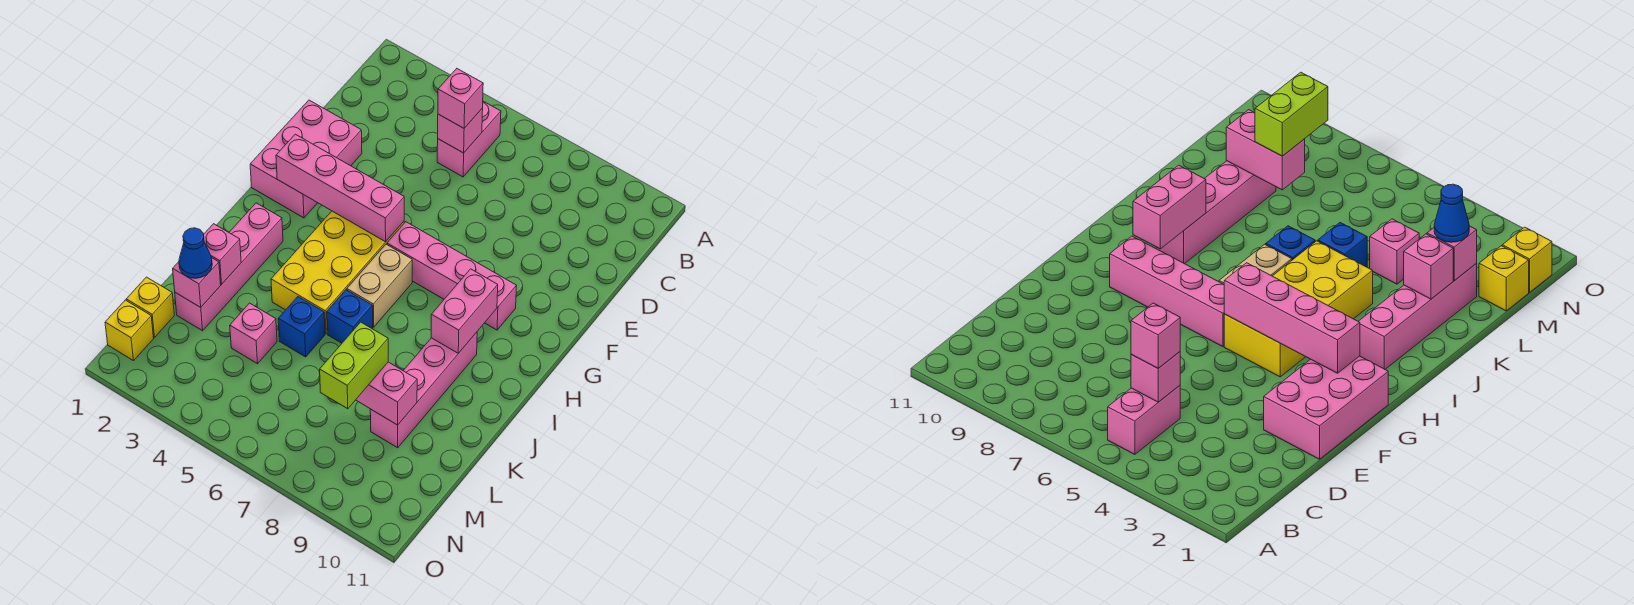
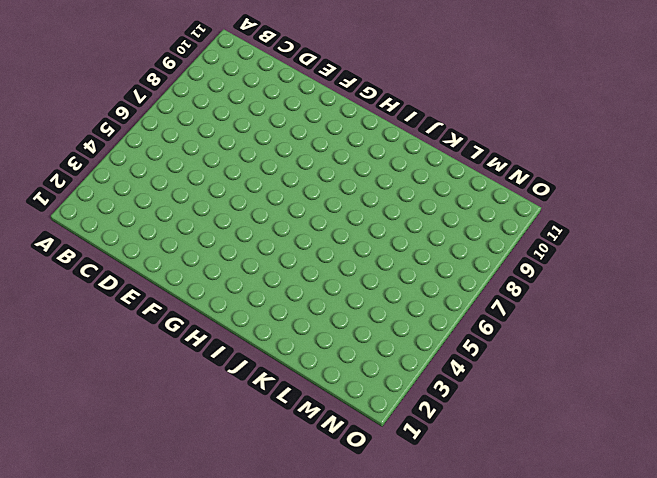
none -> pink 1x2 brick [437,101,501,177]
none -> pink 2x3 brick [250,100,362,218]
none -> yellow 2x4 brick [271,211,404,334]

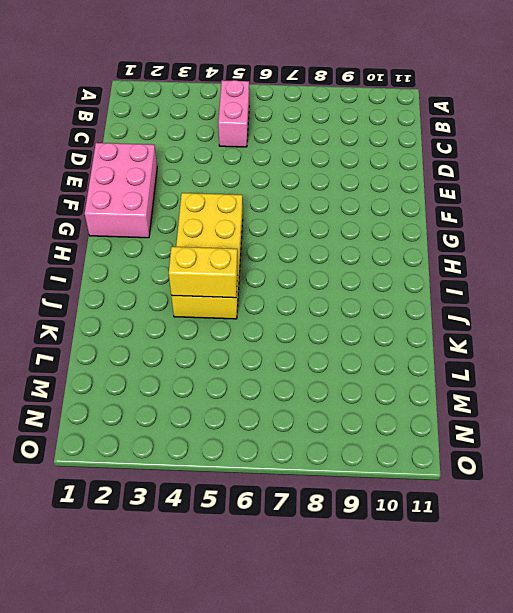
yellow 1x2 brick [169,247,238,298] -> none
none -> pink 1x4 brick [387,222,516,330]
none -> tan 1x2 brick [347,244,412,327]
none -> pink 1x4 brick [175,203,283,331]

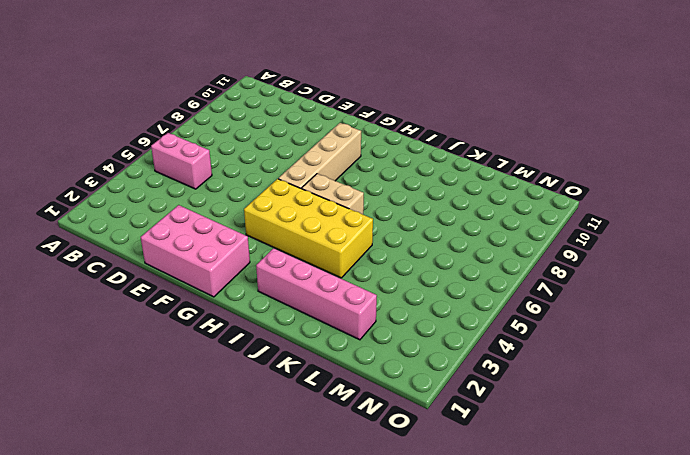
tan 1x4 brick [278,123,361,189] -> pink 1x4 brick [387,222,516,330]
none -> pink 1x4 brick [370,332,477,448]
none -> blue 1x1 brick [327,290,373,343]
none -> blue 1x1 brick [278,297,325,357]

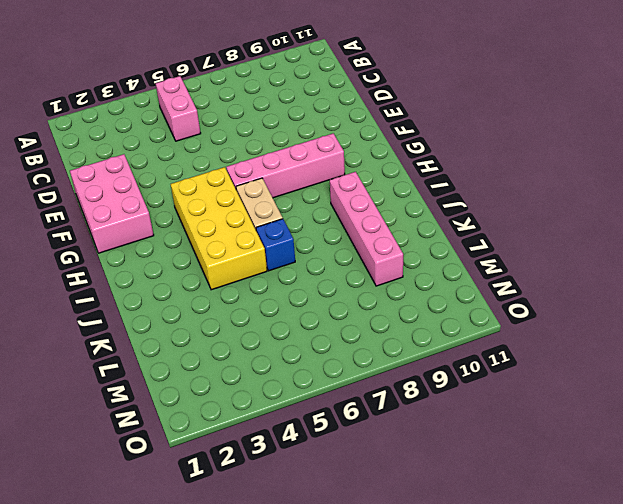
none -> pink 1x4 brick [175,203,283,331]
none -> blue 1x1 brick [278,297,325,357]
none -> pink 1x1 brick [230,303,277,364]

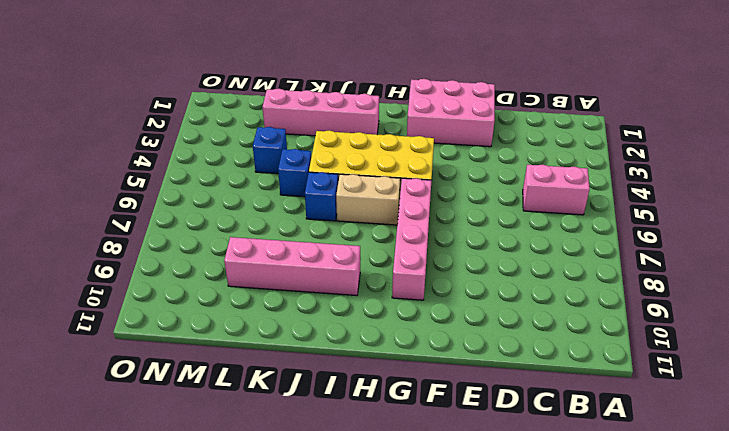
blue 1x1 brick [253,127,287,174] -> pink 1x1 brick [230,303,277,364]
none -> yellow 1x1 brick [126,277,174,337]
none -> yellow 1x1 brick [105,300,154,361]
none -> pink 1x1 brick [438,108,483,153]

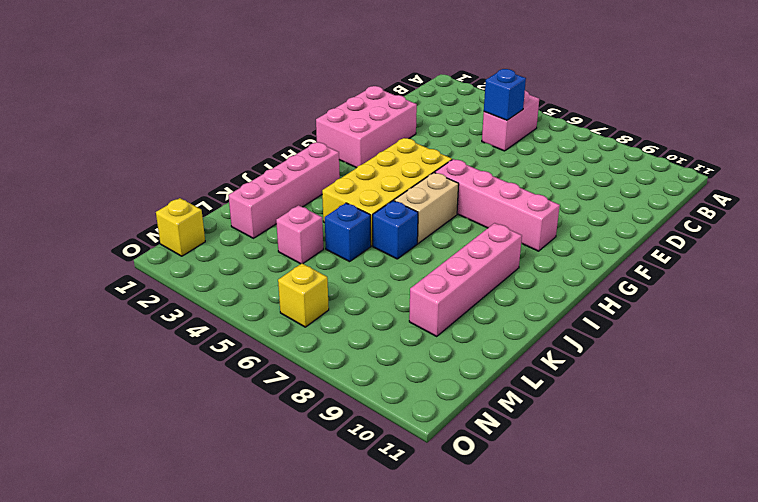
blue 1x1 brick [484,69,526,120] -> pink 1x1 brick [438,108,483,153]
yellow 1x1 brick [278,263,329,327] -> yellow 1x1 brick moved to [126,277,174,337]
none -> pink 1x4 brick [276,134,404,242]
none -> pink 1x2 brick [431,269,498,353]
none -> pink 1x1 brick [203,224,241,284]

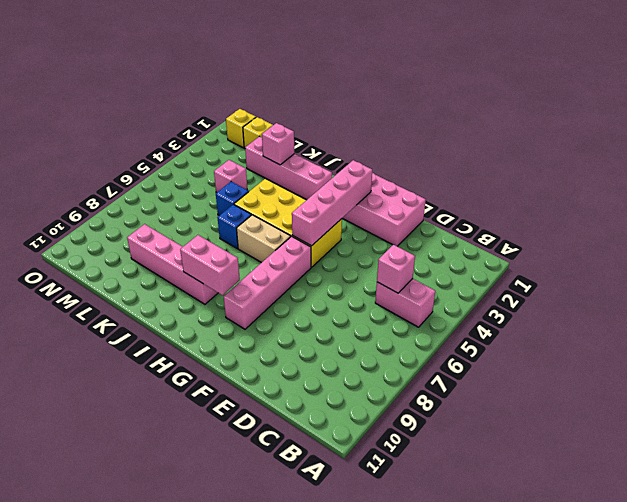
none -> pink 1x1 brick [173,258,221,307]
none -> pink 1x2 brick [356,362,417,425]
none -> pink 1x1 brick [438,69,483,128]

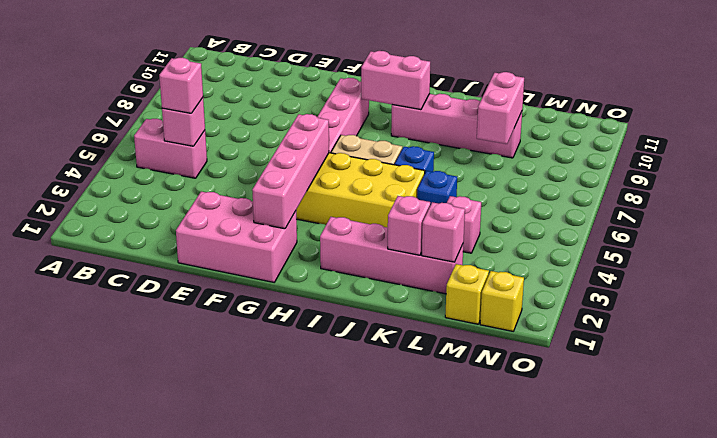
none -> blue 1x1 cone [179,228,212,278]
none -> lime 1x2 brick [320,322,388,409]

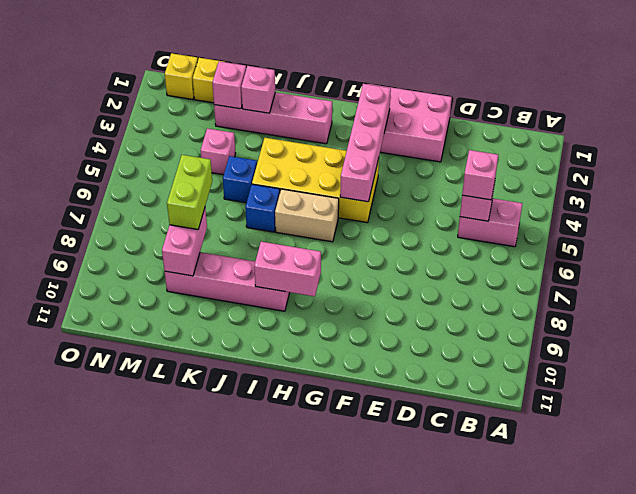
lime 1x2 brick [167,155,212,229] -> lime 1x2 brick turned to [320,322,388,409]
none -> pink 1x4 brick [387,222,516,330]
none -> blue 1x1 cone [179,228,212,278]

